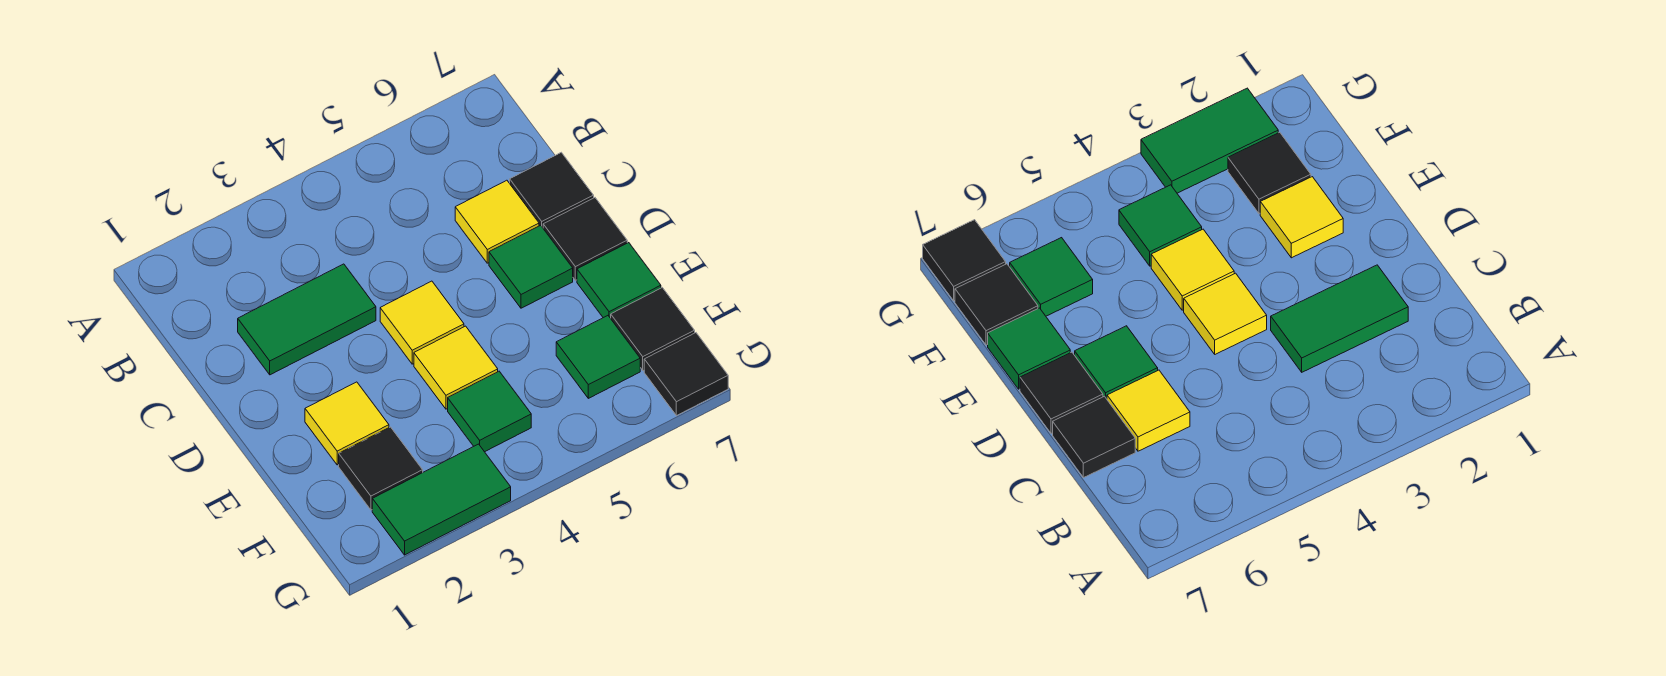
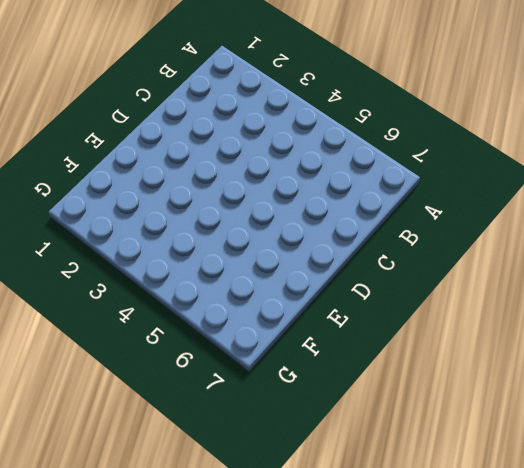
none -> green 1x2 tile [238,264,376,375]
none -> yellow 1x1 tile [455,180,539,263]
none -> black 1x1 tile [510,152,594,228]

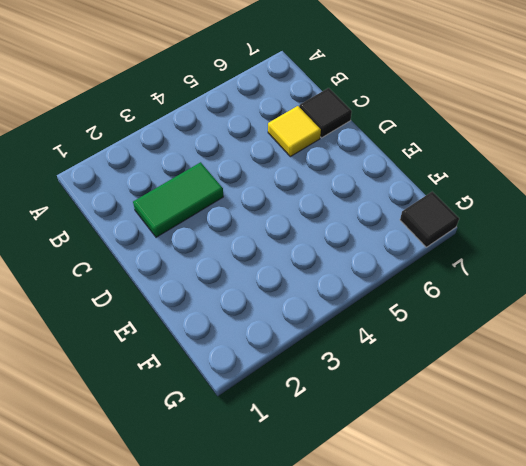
none -> yellow 1x1 tile [380,281,464,364]
none -> green 1x1 tile [489,225,573,308]
none -> black 1x1 tile [543,198,627,280]

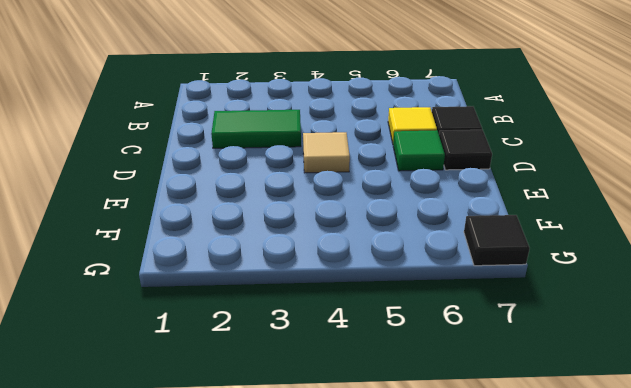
tan 1x1 tile [303,132,350,173] -> yellow 1x1 tile [380,281,464,364]
none -> yellow 1x1 tile [305,382,389,465]
none -> yellow 1x1 tile [414,326,498,409]
none -> green 1x1 tile [577,243,661,318]

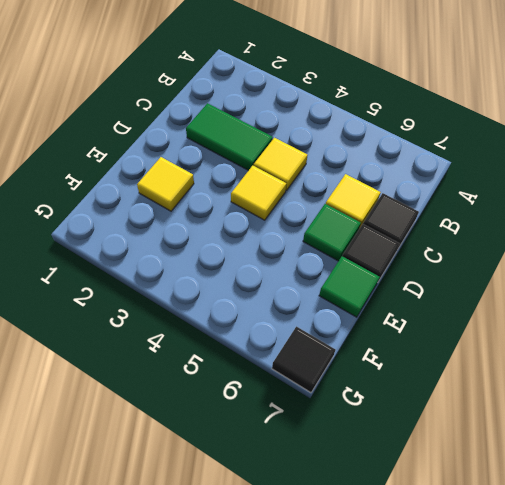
yellow 1x1 tile [254,138,308,191] -> yellow 1x1 tile moved to [414,326,498,409]
none -> black 1x1 tile [339,427,423,510]
none -> green 1x1 tile [448,371,531,452]
none -> green 1x1 tile [556,316,640,398]

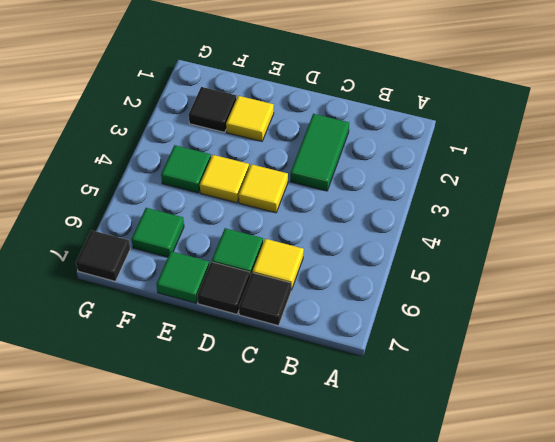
none -> black 1x1 tile [611,288,695,370]
none -> green 1x2 tile [372,444,511,555]

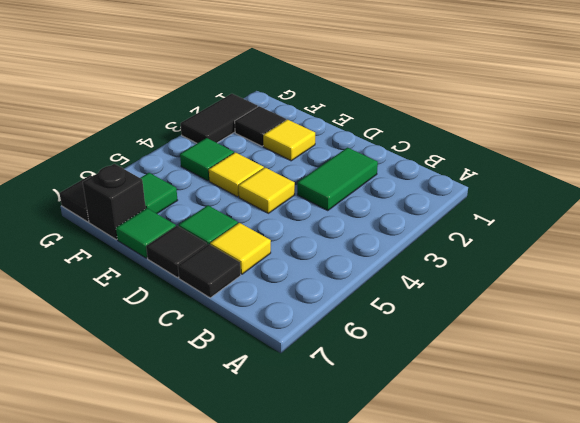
black 1x1 brick [83,164,146,240] -> black 1x1 tile [611,288,695,370]
black 1x2 tile [181,94,258,143] -> green 1x2 tile [372,444,511,555]

